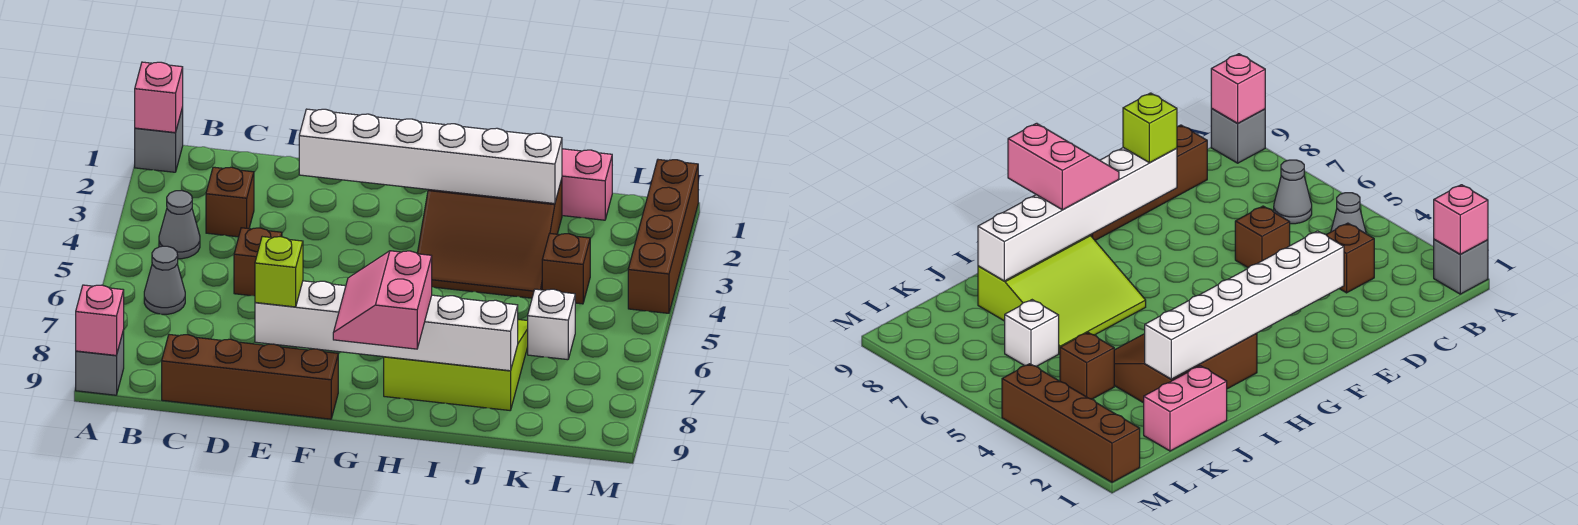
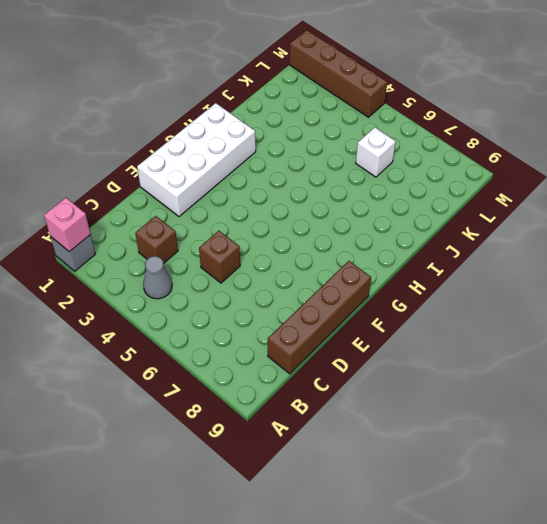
white 2x4 brick [137,103,256,217] -> brown 3x3 slope [417,179,562,298]
none -> grey 1x1 brick [76,330,124,395]
none -> grey 1x1 cone [144,246,185,314]
none -> lime 3x3 slope [384,319,528,410]

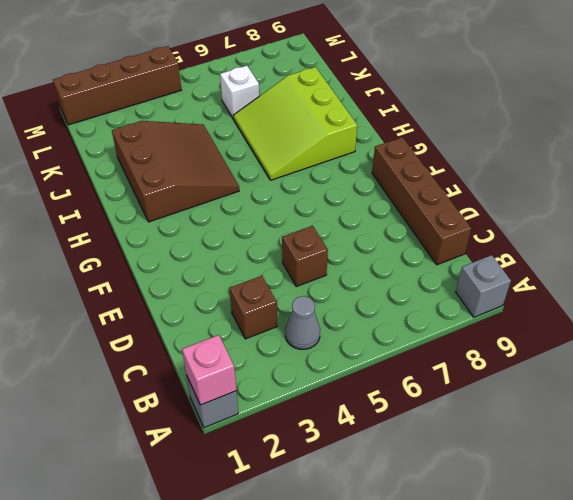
none -> grey 1x1 cone [144,246,185,314]
none -> pink 1x2 brick [562,149,612,220]
none -> brown 1x1 brick [542,234,590,304]

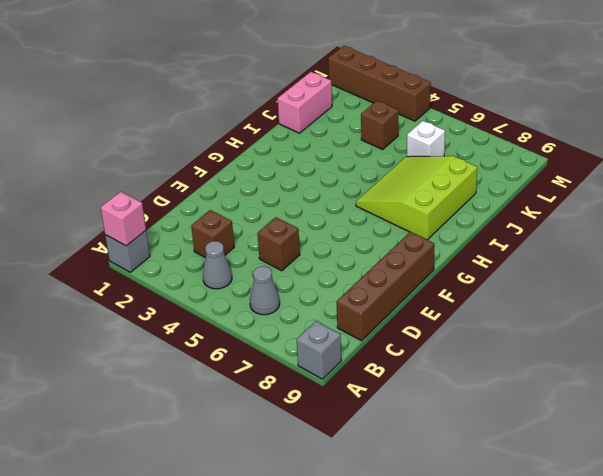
none -> brown 3x3 slope [417,179,562,298]
none -> pink 1x1 brick [76,285,124,356]
none -> white 1x6 brick [299,109,562,204]

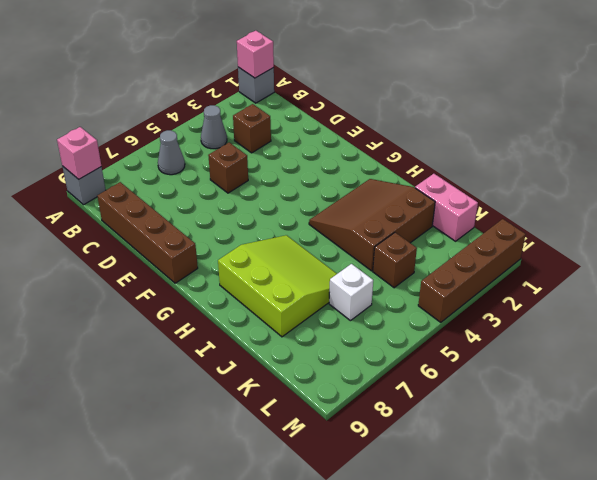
brown 3x3 slope [309,179,435,271] -> brown 3x3 slope turned to [417,179,562,298]
none -> white 1x6 brick [299,109,562,204]
none -> white 1x6 brick [255,281,518,371]
none -> lime 1x1 brick [255,237,303,307]

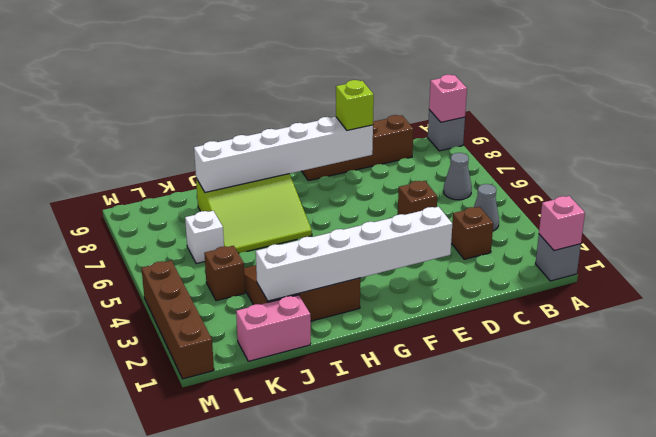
none -> pink 2x2 slope [333,251,432,349]

